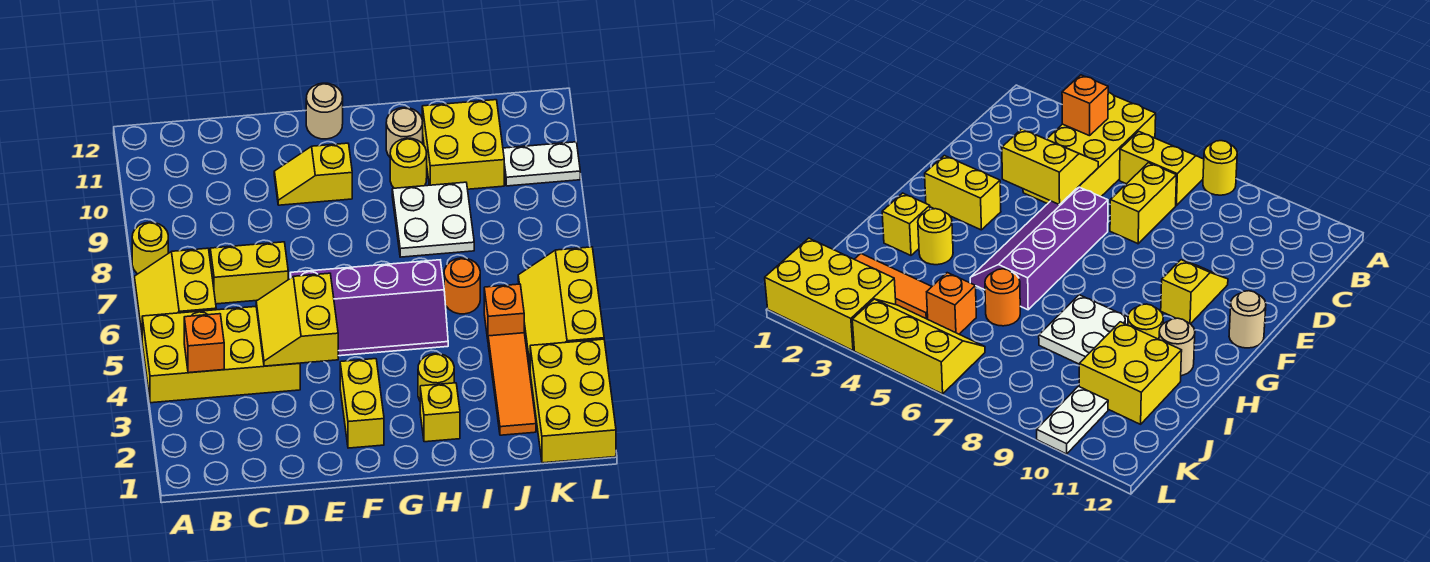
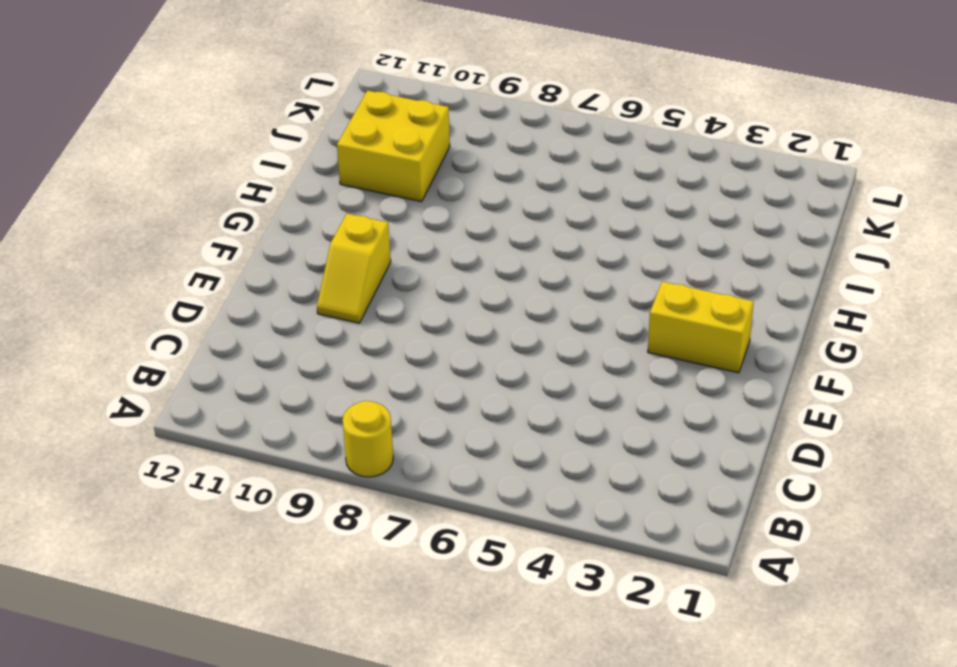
none -> yellow 2x4 brick [142,307,300,403]
none -> yellow 2x2 slope [134,248,216,336]
none -> yellow 1x2 brick [210,242,288,304]

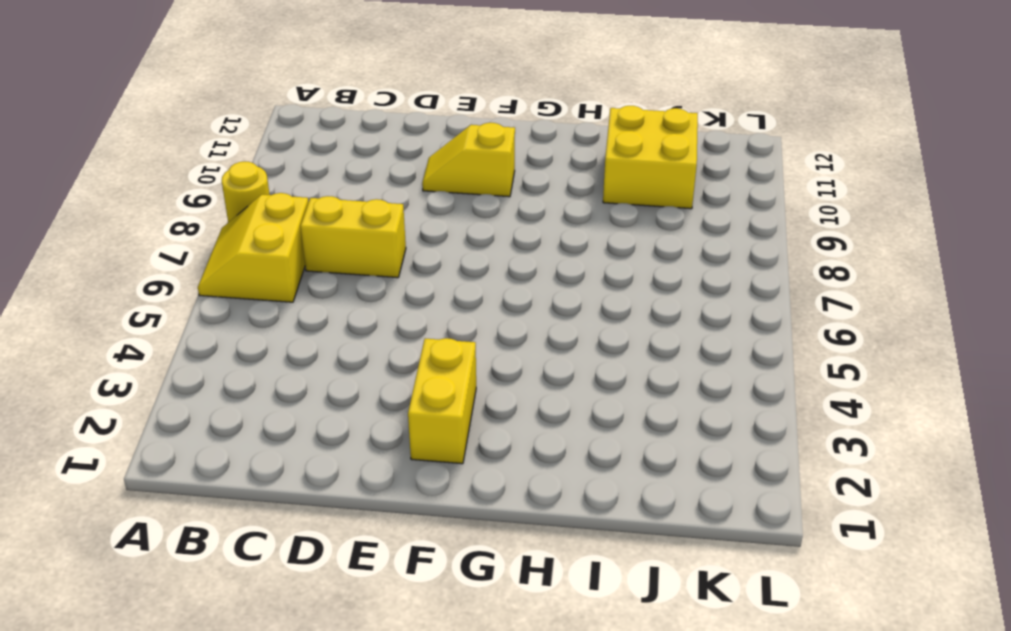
none -> yellow 2x4 brick [142,307,300,403]
none -> purple 2x4 slope [290,260,448,356]
none -> tan 1x1 round brick [306,83,343,139]

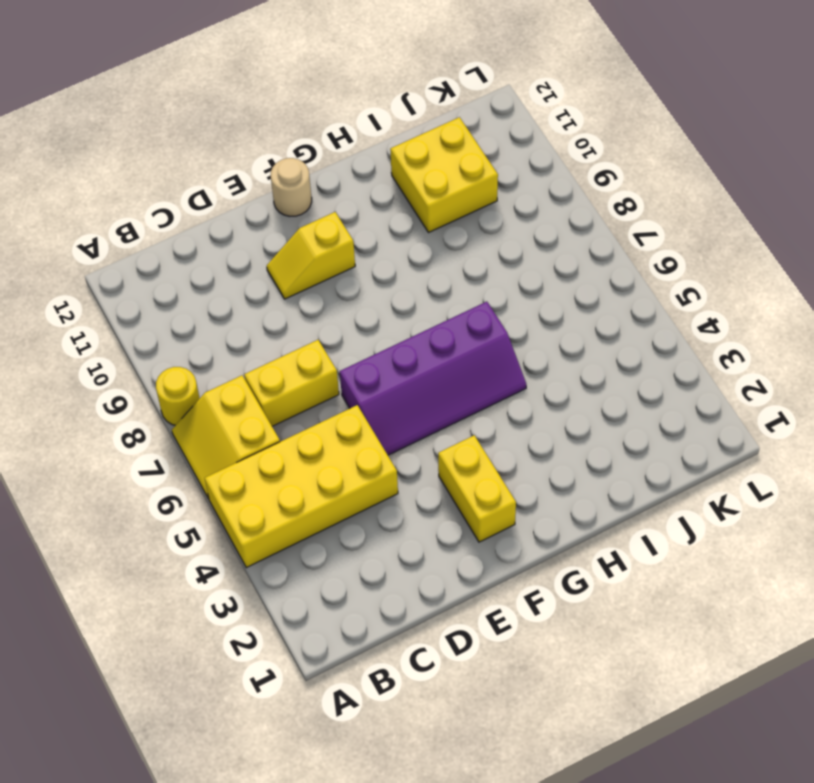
none -> yellow 1x1 brick [420,383,460,442]
none -> yellow 1x1 round brick [418,354,454,401]
none -> white 2x2 plate [392,182,474,257]

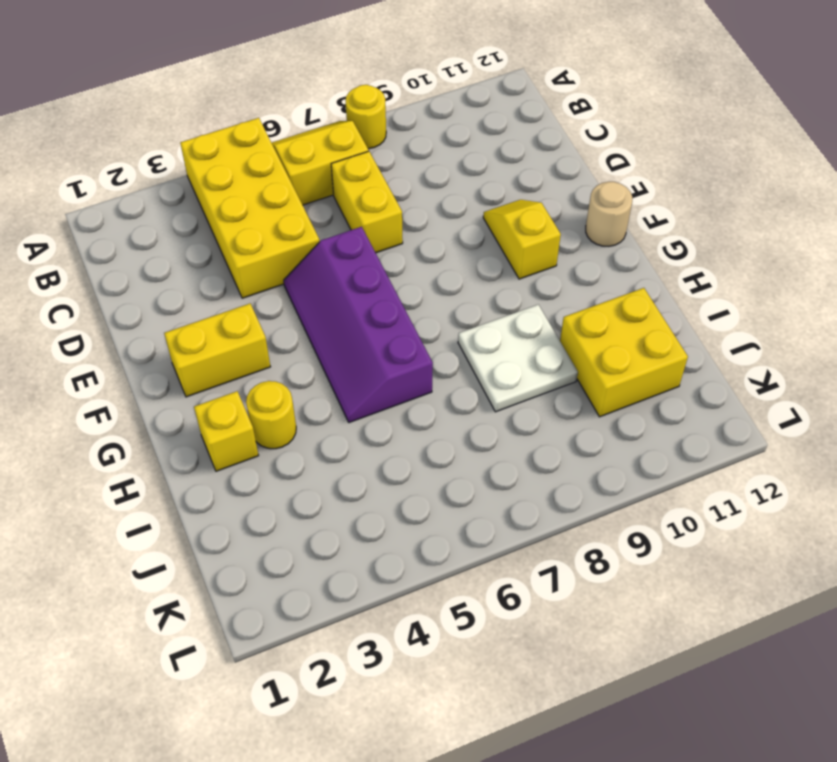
none -> yellow 1x1 round brick [390,138,427,188]
none -> tan 1x1 round brick [386,108,423,157]
none -> orange 1x1 round brick [444,258,480,314]

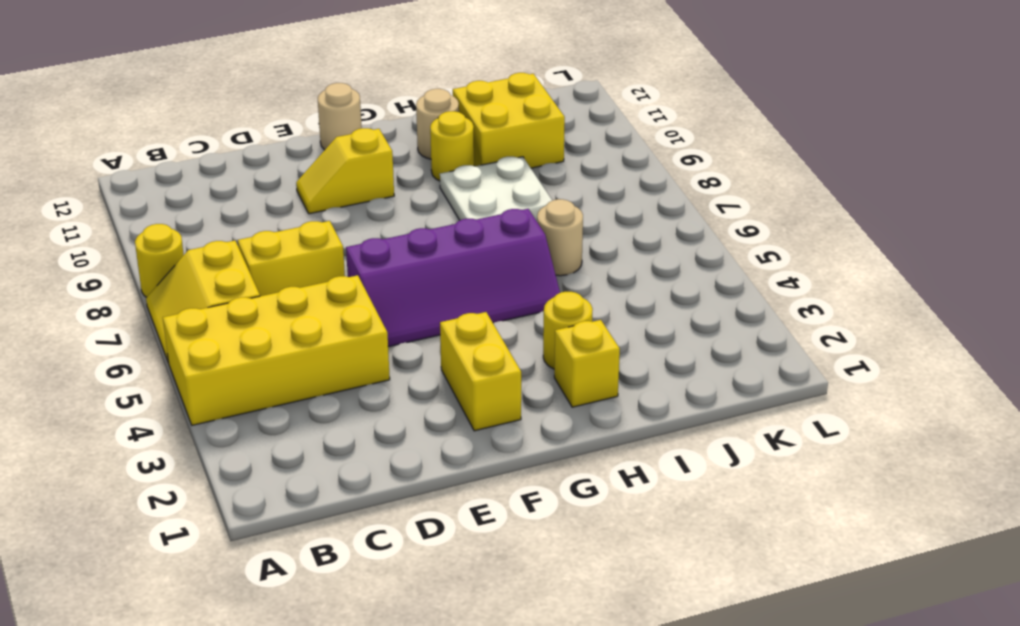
tan 1x1 round brick [537,199,583,276] -> orange 1x1 round brick [444,258,480,314]
none -> orange 1x3 tile [488,333,536,435]
none -> orange 1x1 brick [484,284,524,339]
none -> yellow 2x3 brick [530,339,616,463]

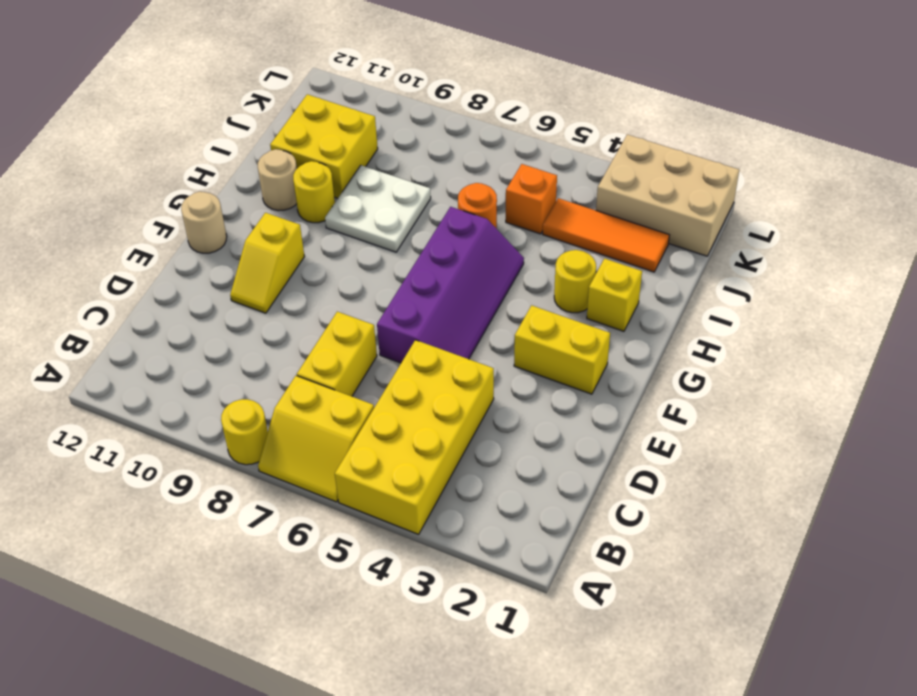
tan 2x3 brick [596,134,739,256] -> yellow 2x3 brick [530,339,616,463]
none -> yellow 2x3 slope [518,247,604,367]
none -> white 1x2 plate [503,142,580,186]
none -> orange 1x1 brick [184,314,224,373]

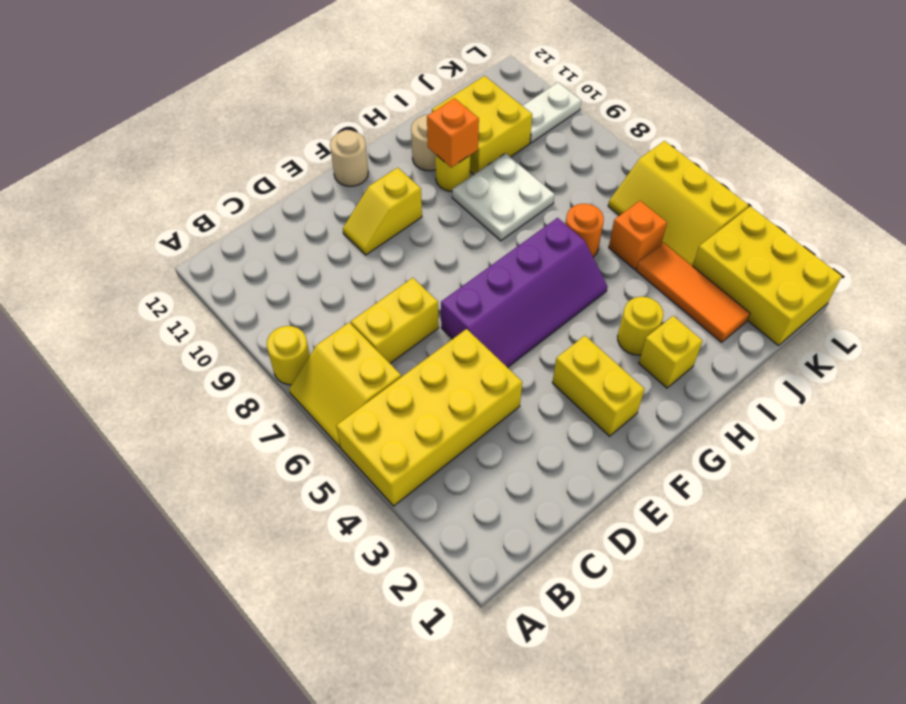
orange 1x1 brick [427,98,479,167] -> orange 1x1 brick moved to [184,314,224,373]
none -> yellow 2x2 slope [256,273,338,366]

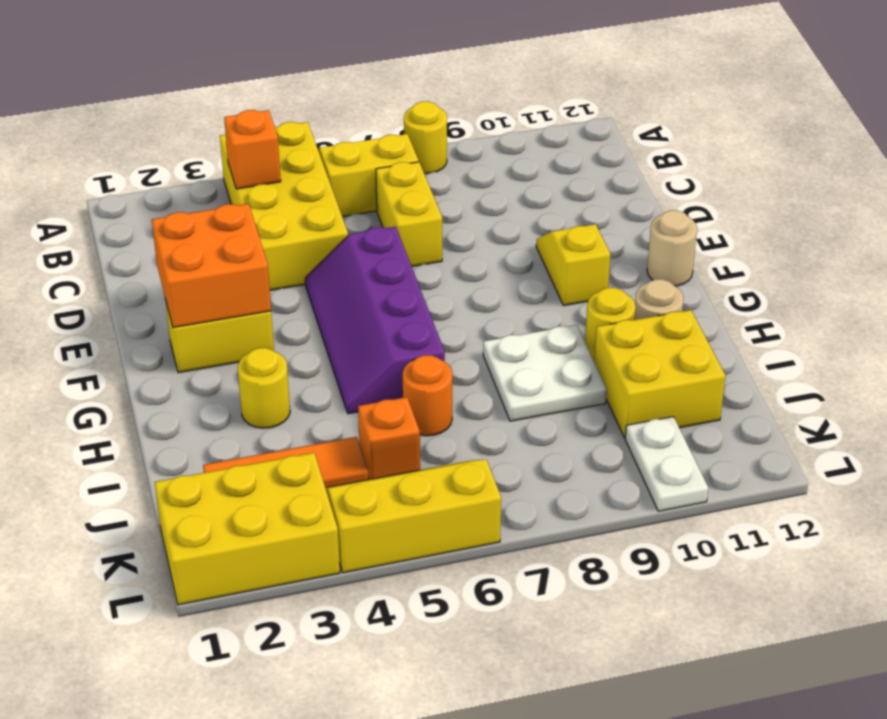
orange 2x2 brick [152,204,271,328] -> none
none -> yellow 1x1 brick [420,383,460,442]
none -> yellow 2x2 slope [256,273,338,366]

